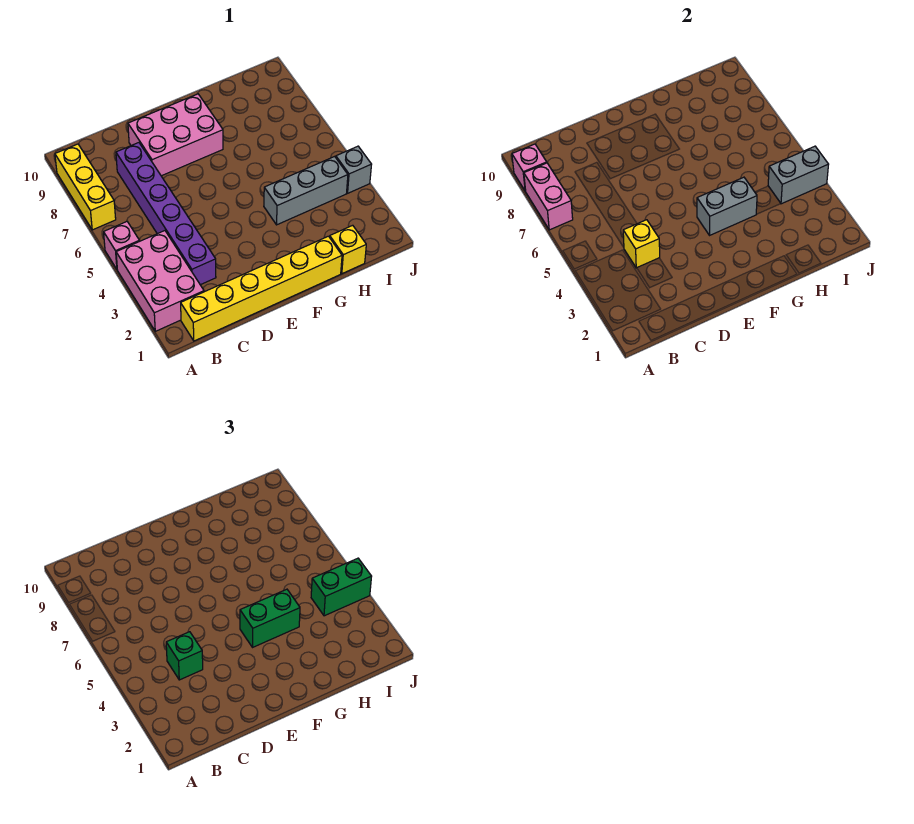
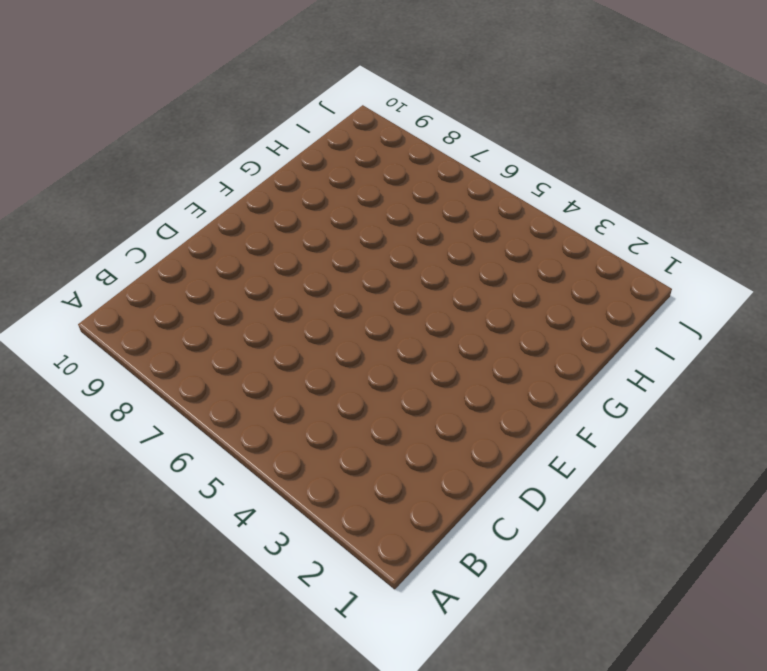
none -> pink 2x3 brick [116,231,204,331]
none -> pink 1x1 brick [104,222,140,269]
none -> yellow 1x3 brick [55,144,116,230]

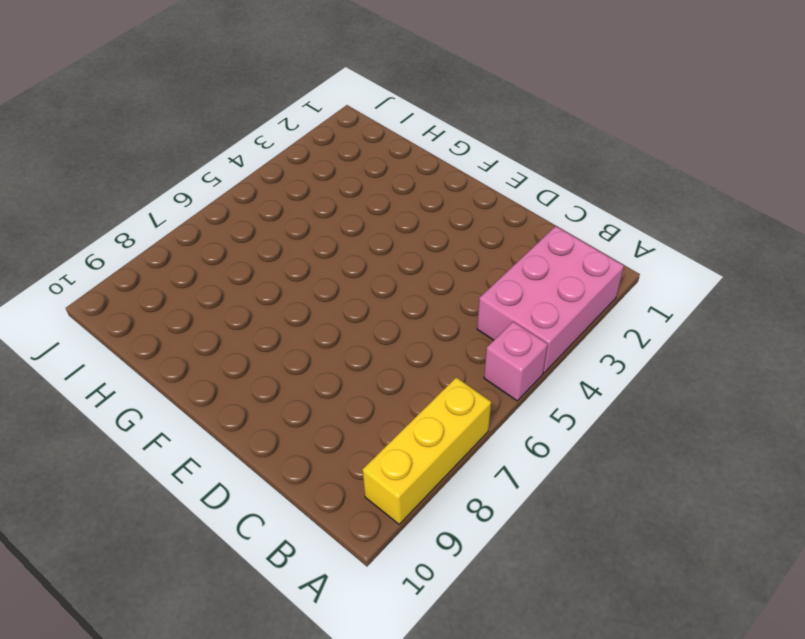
none -> yellow 1x6 brick [181,236,342,341]
none -> purple 1x6 brick [116,143,216,285]
none -> pink 2x3 brick [128,94,223,176]

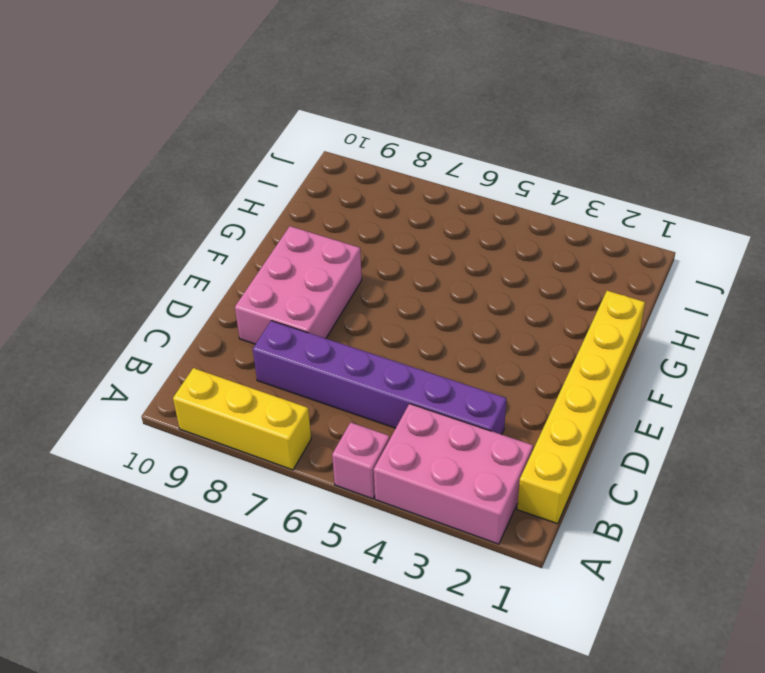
none -> grey 1x3 brick [264,156,348,225]
none -> yellow 1x1 brick [330,225,366,274]
none -> grey 1x1 brick [336,146,372,193]

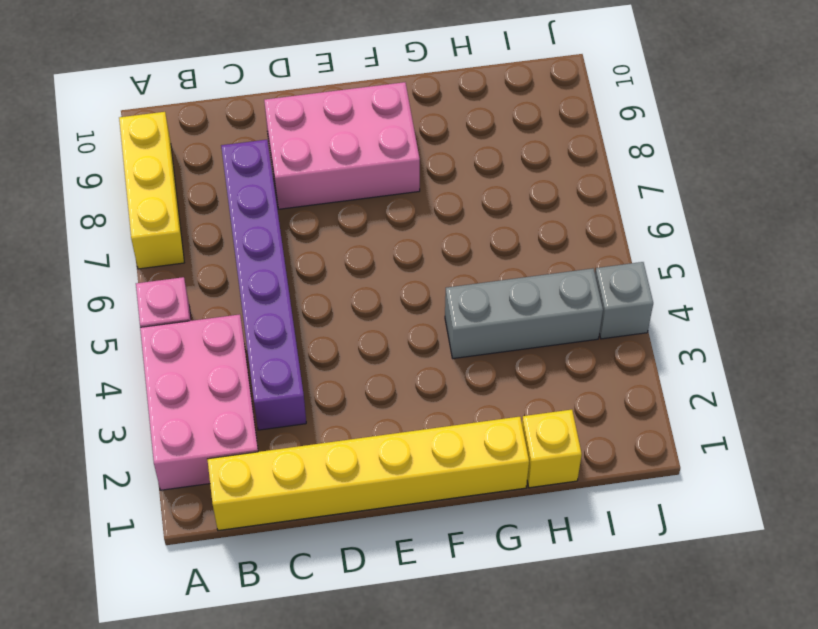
none -> pink 1x2 brick [524,163,573,230]
none -> pink 1x1 brick [512,144,547,191]
none -> yellow 1x1 brick [623,220,660,268]

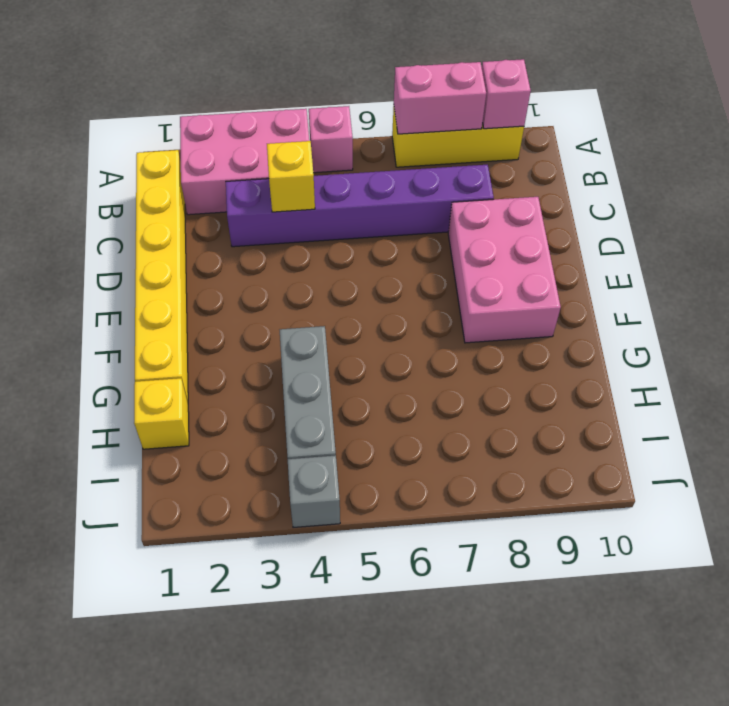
none -> grey 1x2 brick [697,177,757,236]
none -> grey 1x2 brick [768,146,829,204]
none -> green 1x1 brick [166,632,203,680]

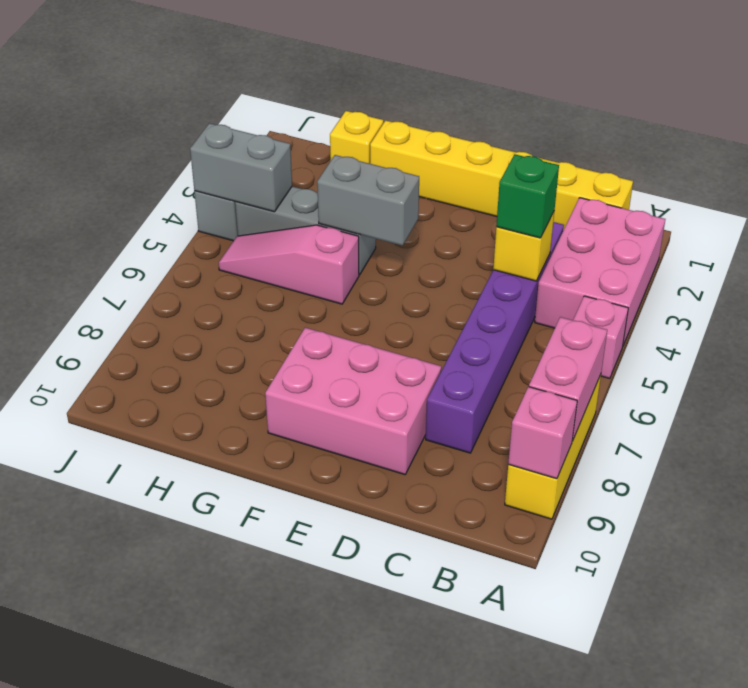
pink 1x3 slope [219,225,359,304] -> none
none -> green 1x2 brick [240,589,300,648]
none -> green 1x2 brick [311,558,372,616]

